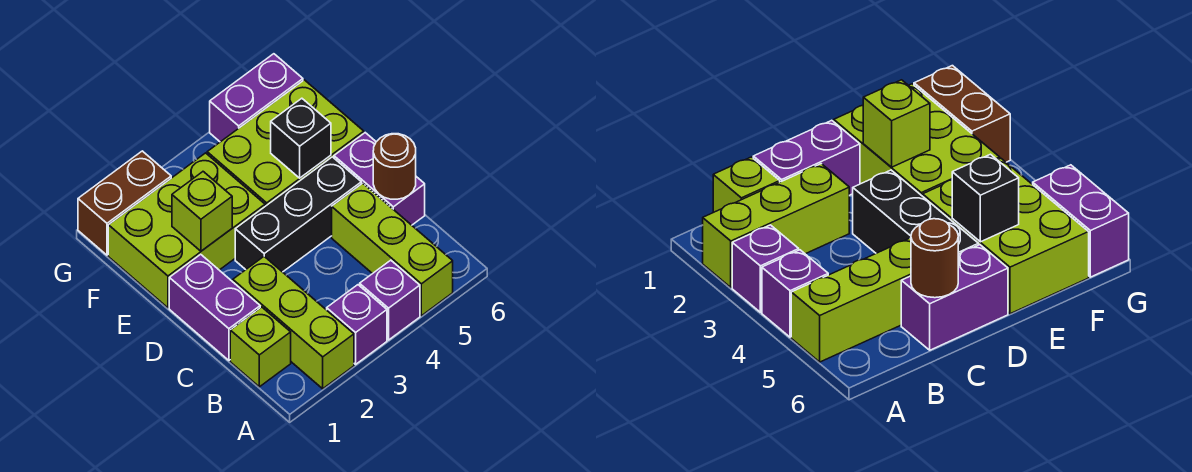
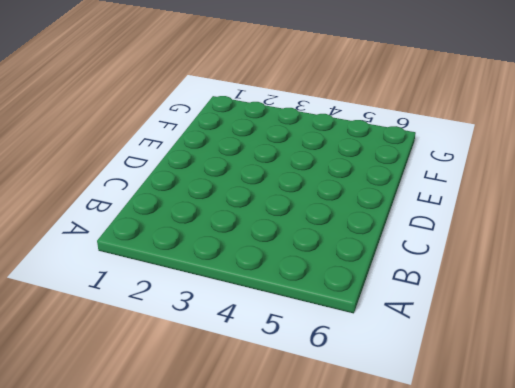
none -> lime 1x3 brick [233,257,354,389]
none -> purple 1x1 brick [327,285,387,364]
none -> purple 1x1 brick [360,260,420,340]

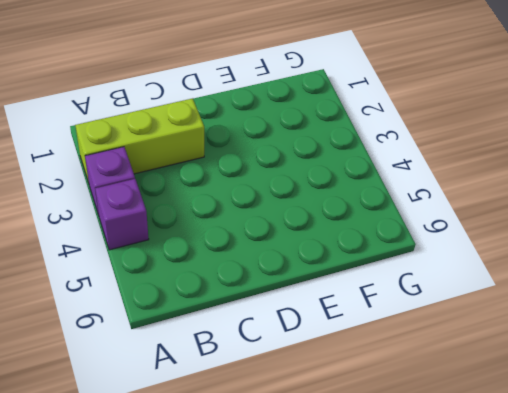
none -> lime 1x3 brick [332,183,453,316]
none -> lime 1x1 brick [230,307,291,387]
none -> purple 1x2 brick [169,254,260,360]

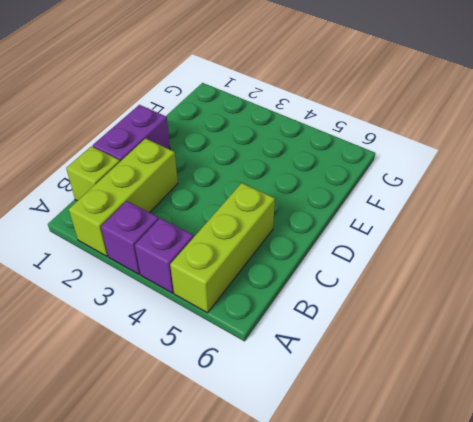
none -> purple 1x2 brick [334,133,425,225]
none -> black 1x3 brick [235,157,361,272]
none -> lime 2x3 brick [108,153,265,308]

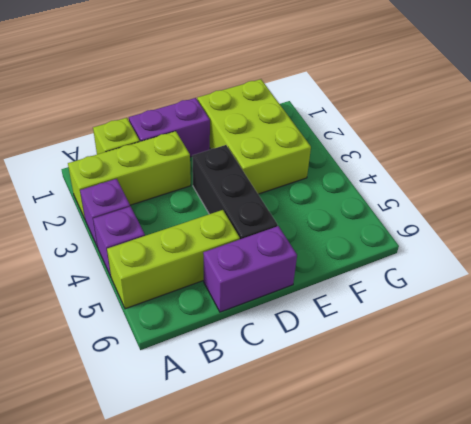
none -> lime 2x3 brick [207,80,364,206]
none -> brown 1x2 brick [78,151,171,255]
none -> purple 1x2 brick [210,54,303,142]

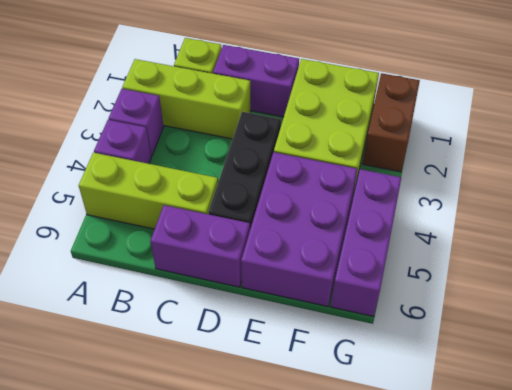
purple 2x3 brick [241,152,357,306] -> lime 2x3 brick [207,80,364,206]
purple 1x3 brick [331,169,401,316] -> purple 1x2 brick [210,54,303,142]
none -> brown 1x1 round brick [373,134,416,199]
none -> lime 1x1 brick [172,172,232,251]
none -> black 1x1 brick [271,98,331,178]

